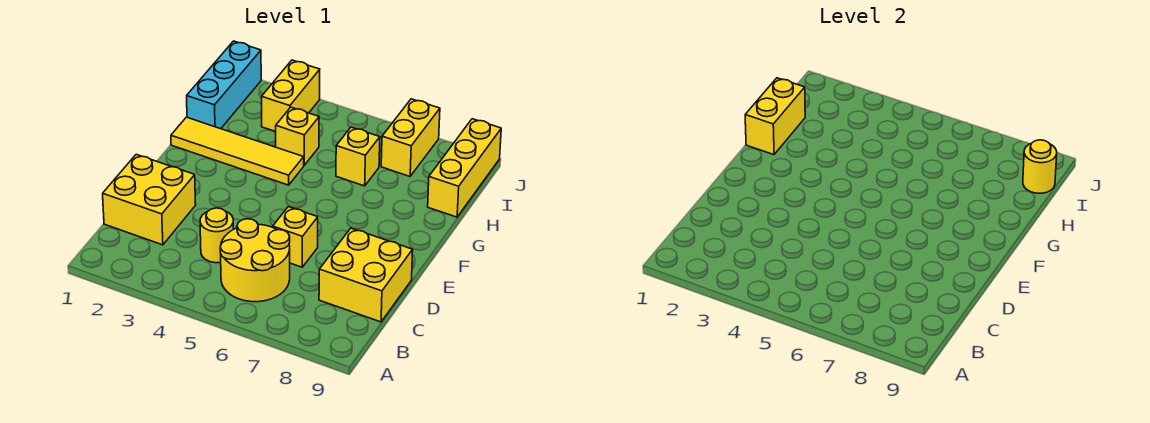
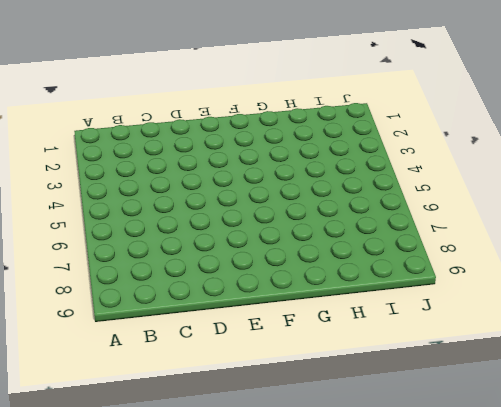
none -> yellow 2x2 round brick [220,219,290,302]
none -> yellow 2x2 brick [103,154,196,245]
none -> yellow 1x1 round brick [200,208,233,263]

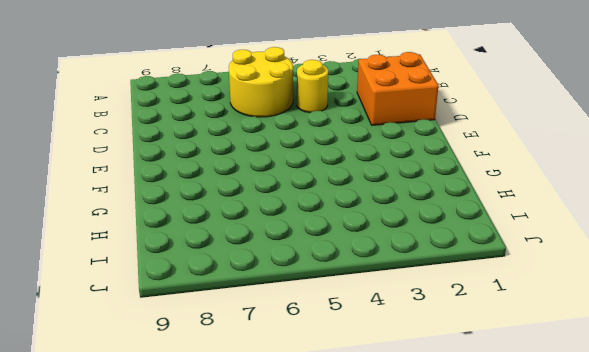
orange 2x2 brick [357,52,439,125] -> yellow 2x2 brick [103,154,196,245]
none -> yellow 2x2 brick [319,228,413,322]
none -> yellow 1x1 brick [273,207,318,267]
none -> yellow 1x4 tile [171,117,304,185]

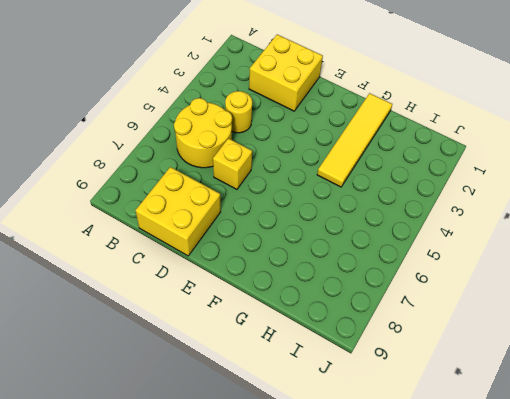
none -> cyan 1x3 brick [187,41,261,129]
none -> yellow 1x1 brick [276,107,319,165]
none -> yellow 1x1 brick [336,127,380,186]

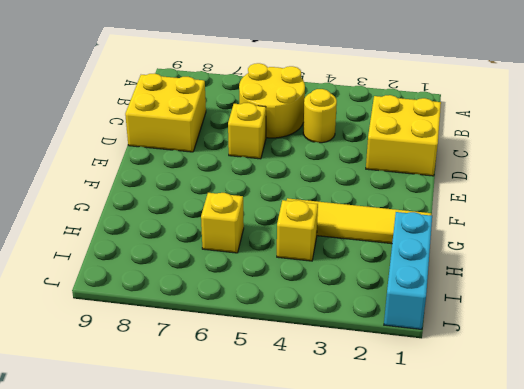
none -> yellow 1x3 brick [428,119,501,217]
none -> yellow 1x2 brick [262,60,320,132]
none -> yellow 1x2 brick [381,99,440,176]

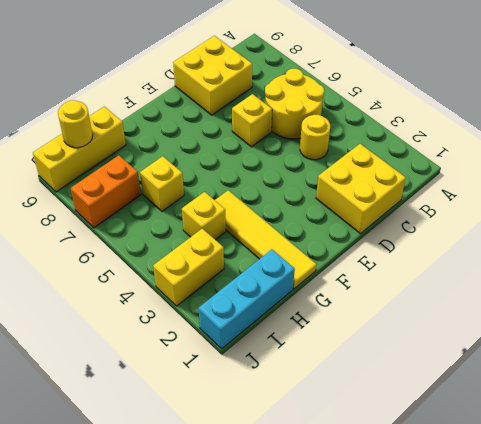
orange 1x2 brick [71,155,141,228] -> yellow 1x2 brick [381,99,440,176]
none -> yellow 1x2 brick [745,78,805,155]

